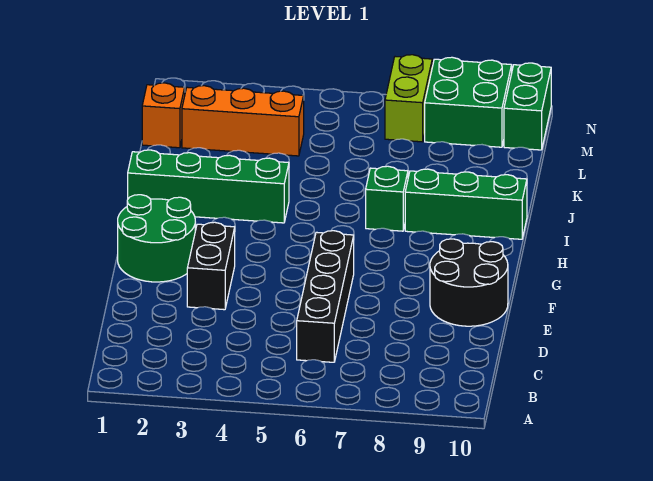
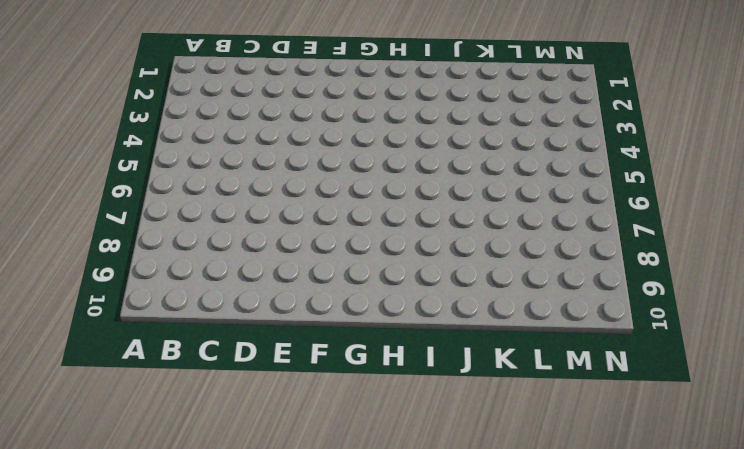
none -> black 1x4 brick [297,231,354,362]
none -> black 1x2 brick [187,222,235,310]
none -> black 2x2 round brick [430,239,508,326]

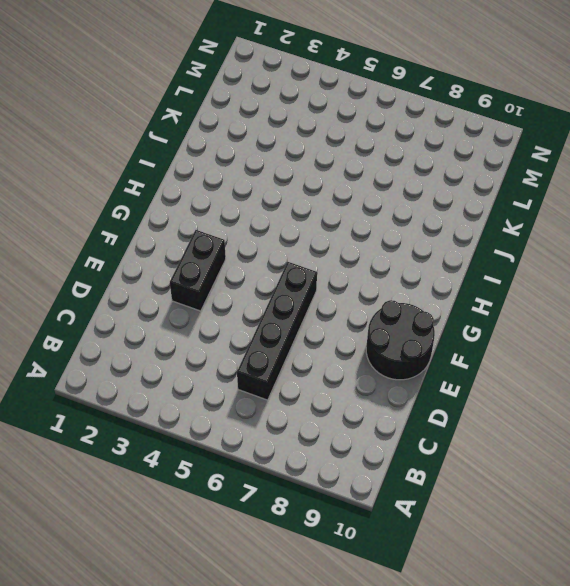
none -> green 2x2 round brick [118,195,195,282]
none -> green 1x4 brick [128,150,289,223]
none -> green 1x1 brick [366,166,408,231]

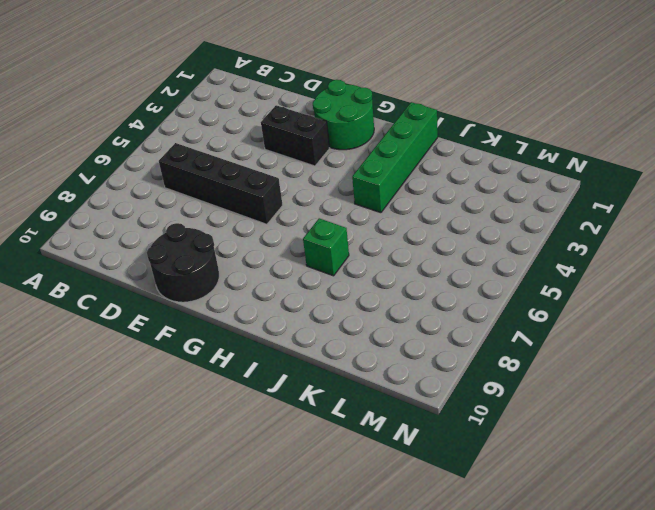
none -> green 1x3 brick [405,169,527,239]
none -> orange 1x1 brick [142,83,185,148]
none -> orange 1x3 brick [182,86,304,156]

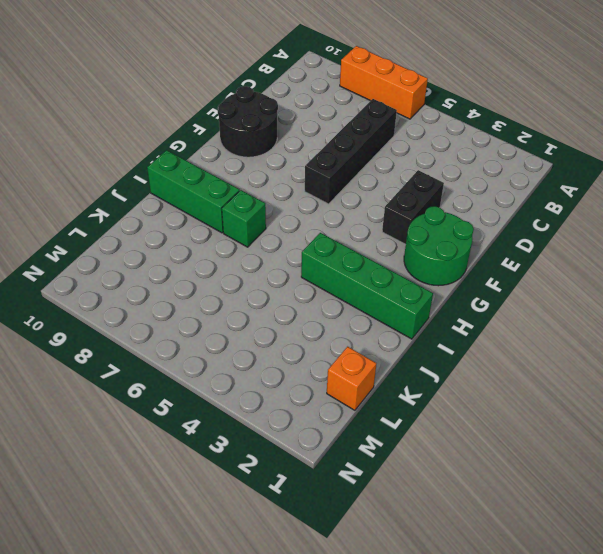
orange 1x3 brick [340,46,428,119] -> orange 1x3 brick moved to [182,86,304,156]
none -> lime 1x2 brick [385,55,432,142]
none -> green 2x2 brick [425,57,512,147]
none -> green 1x2 brick [504,63,551,150]

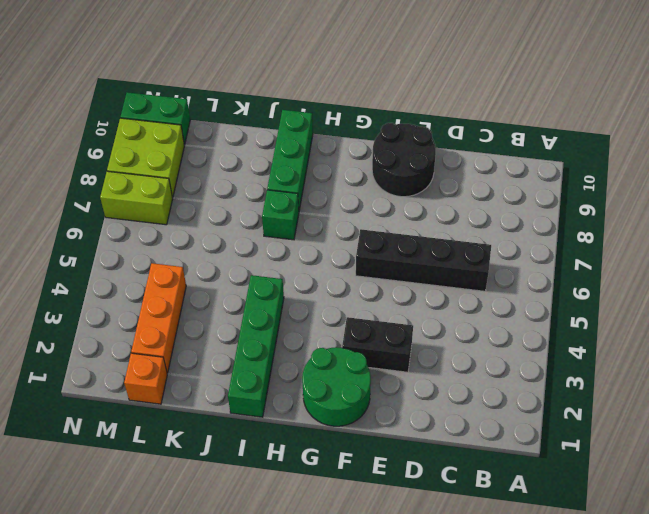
lime 2x2 brick [107,118,185,198] -> green 2x2 brick [425,57,512,147]

